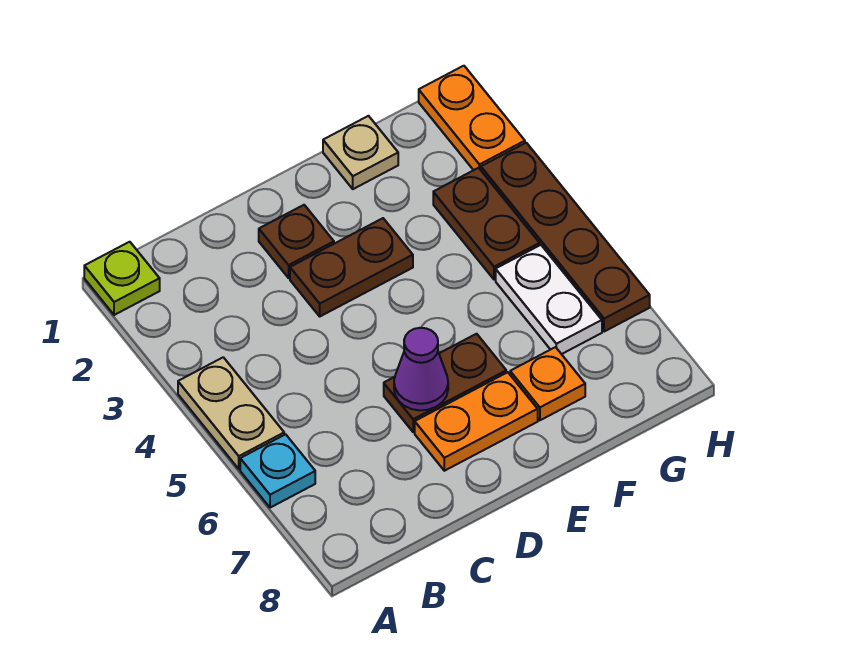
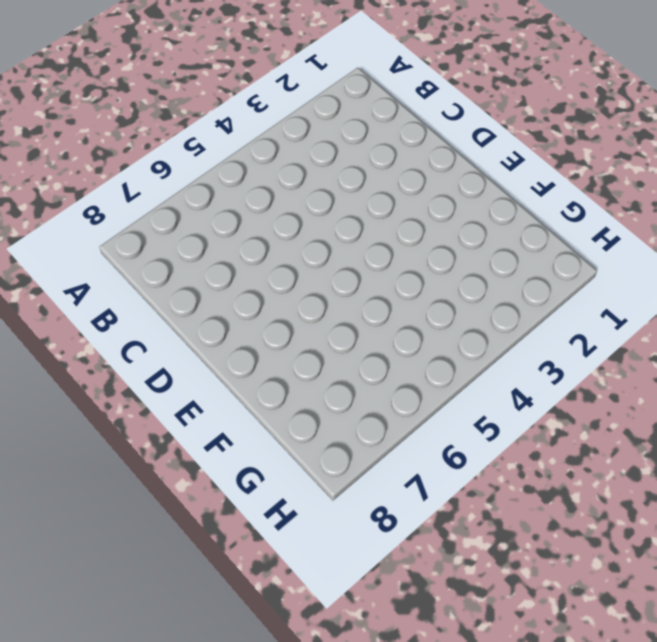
none -> lime 1x1 plate [84,242,160,315]
none -> tan 1x2 plate [178,357,284,469]
none -> cyan 1x1 plate [240,434,315,508]

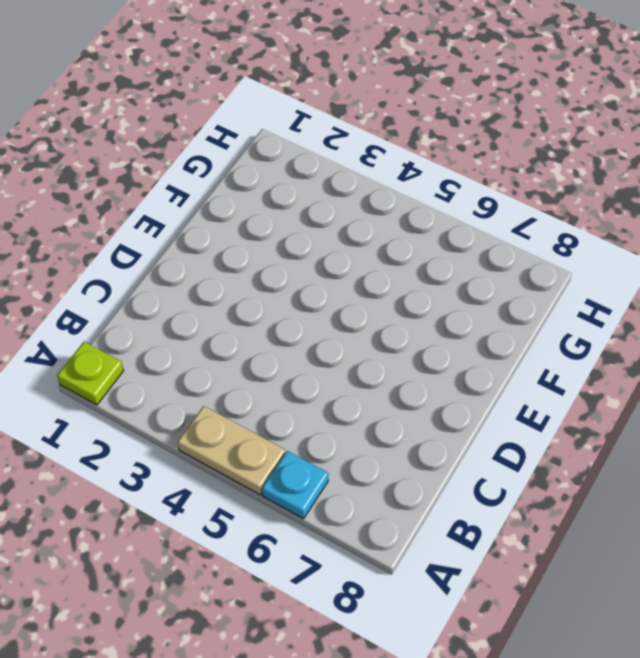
none -> brown 1x1 plate [259,205,334,278]
none -> brown 1x2 plate [290,218,413,316]
none -> brown 1x2 plate [384,334,506,432]

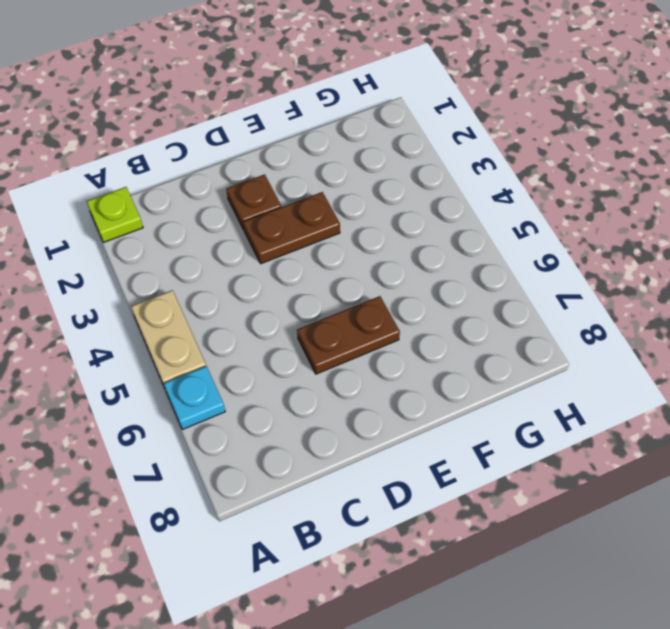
none -> orange 1x2 plate [415,372,538,471]
none -> tan 1x1 plate [323,116,398,189]
none -> orange 1x1 plate [510,347,585,420]

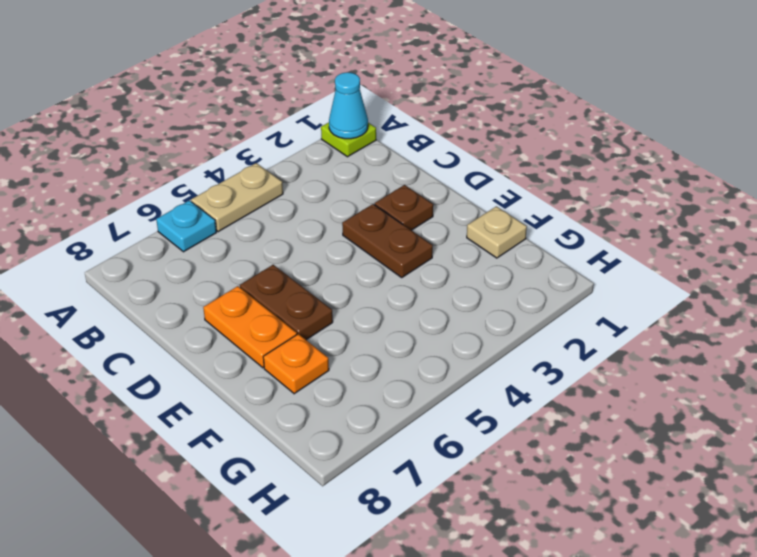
cyan 1x1 cone [329,72,368,139] -> none
none -> brown 1x2 plate [433,168,540,280]
none -> white 1x2 plate [496,245,602,354]
none -> orange 1x2 plate [419,66,525,170]

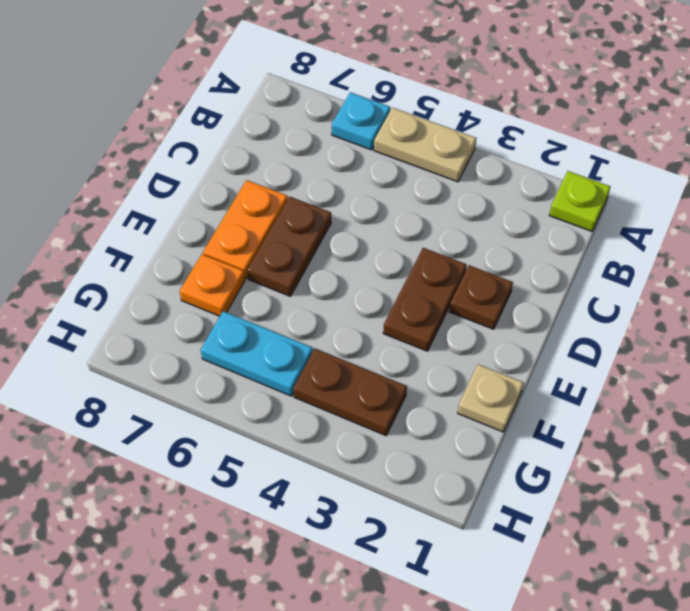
cyan 1x2 plate [201,311,313,396] -> white 1x2 plate [496,245,602,354]
none -> orange 1x2 plate [419,66,525,170]
none -> brown 1x4 plate [481,143,650,332]
none -> purple 1x1 cone [394,328,448,410]

